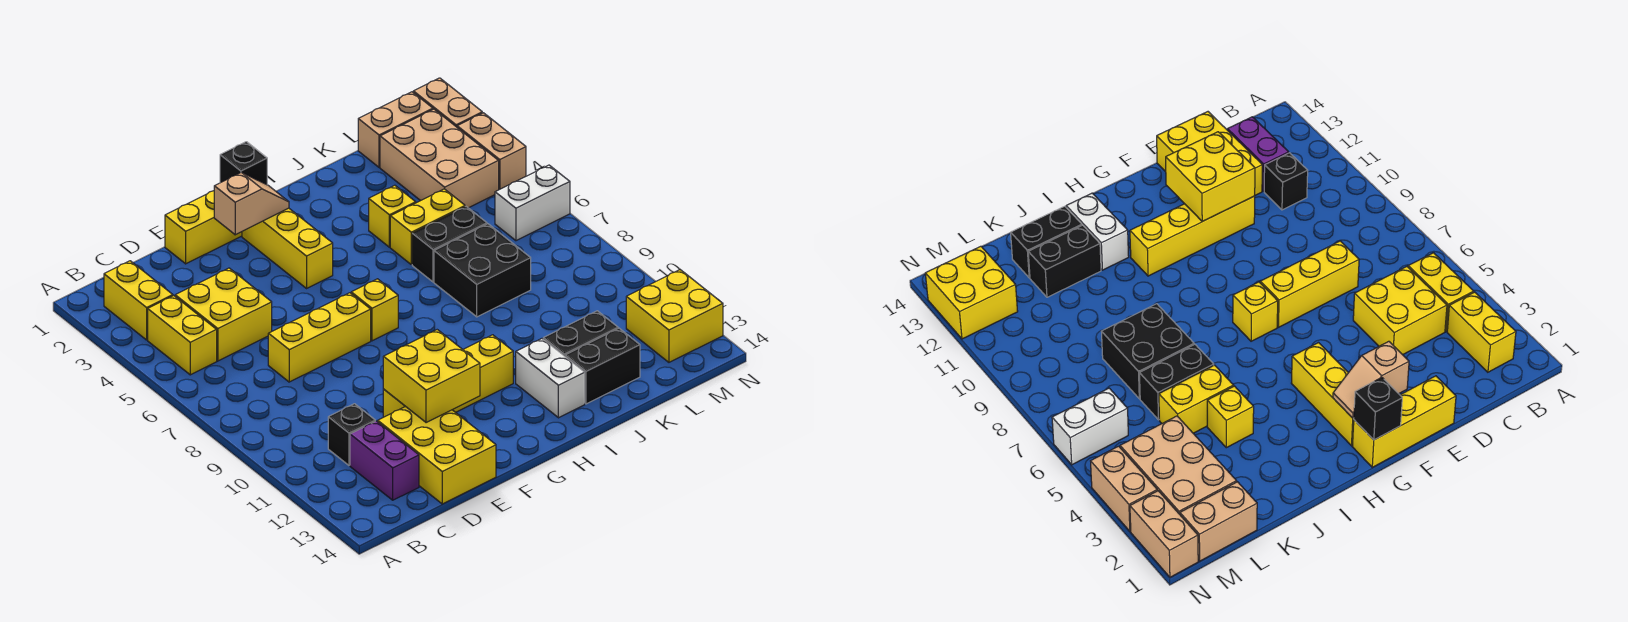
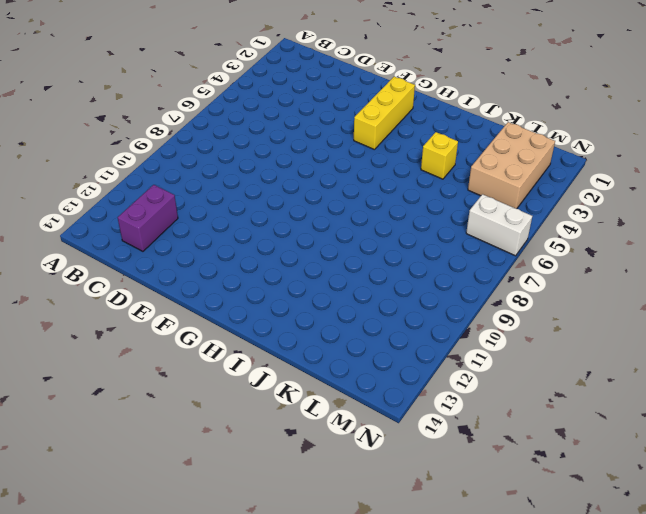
none -> yellow 1x2 brick [104,261,173,340]
none -> yellow 1x2 brick [148,296,217,375]
none -> yellow 2x2 brick [175,268,272,361]

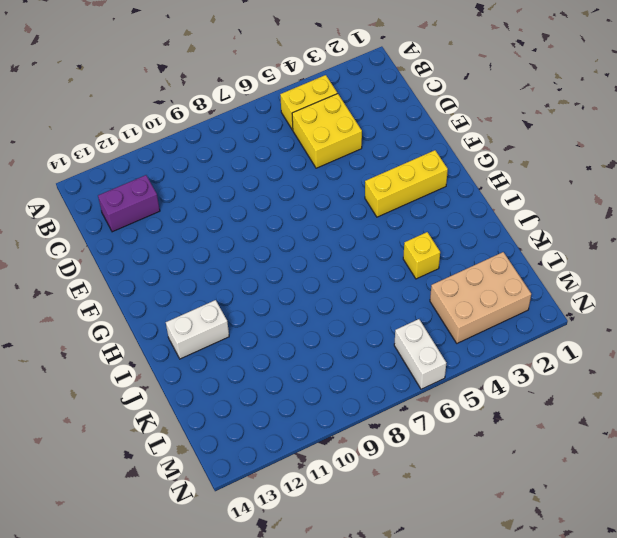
none -> yellow 1x2 brick [104,261,173,340]
none -> black 1x1 brick [328,404,375,465]
none -> yellow 1x3 brick [268,293,371,382]

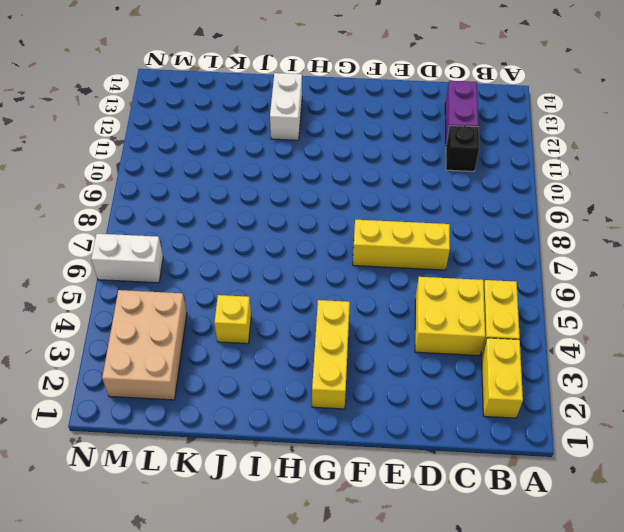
none -> yellow 2x3 brick [378,406,496,504]
none -> yellow 1x3 brick [165,191,242,264]
none -> yellow 1x4 brick [383,335,513,417]

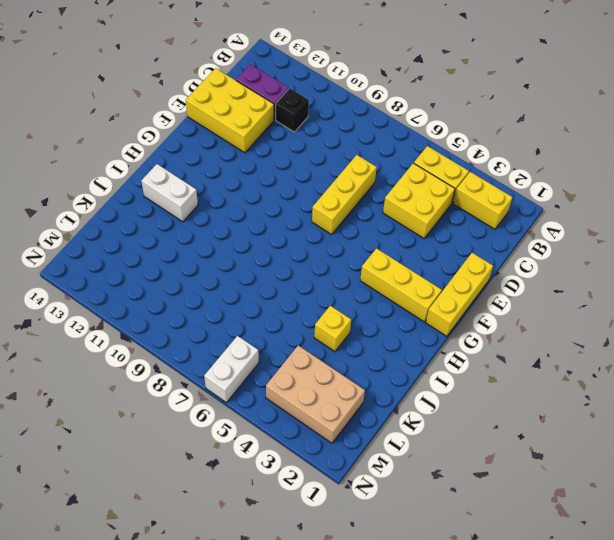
none -> yellow 1x4 brick [383,335,513,417]
none -> yellow 1x1 brick [351,279,398,341]
none -> yellow 1x2 brick [390,189,465,264]

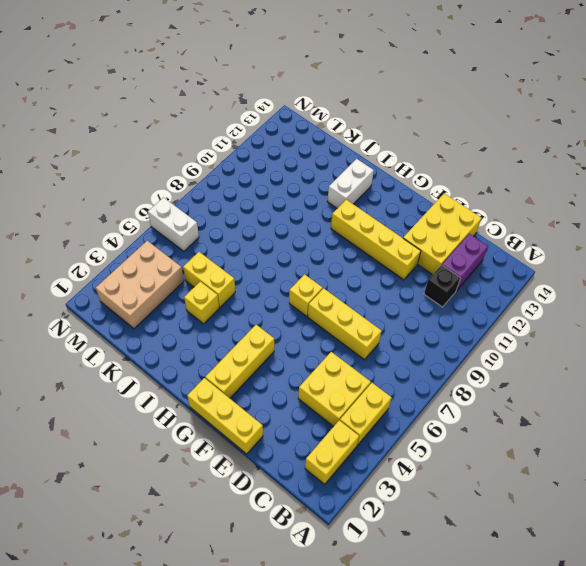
none -> black 1x2 brick [412,207,487,282]
none -> black 2x2 brick [434,224,531,317]
none -> black 1x2 brick [543,311,618,356]

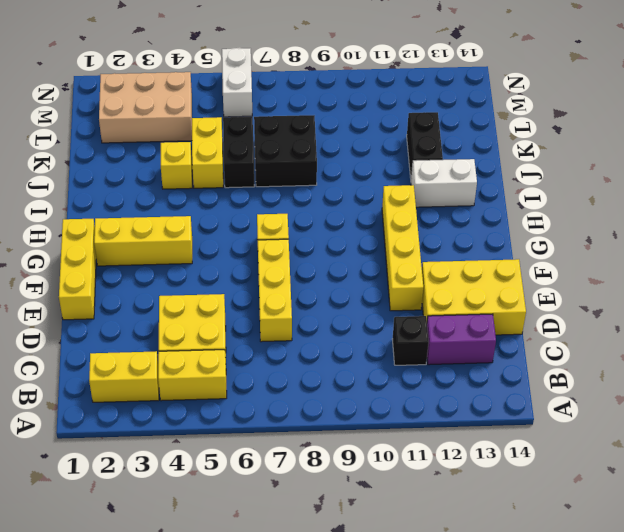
none -> black 1x2 brick [565,328,640,404]
none -> tan 1x2 brick [358,92,433,167]
none -> yellow 2x2 brick [626,270,723,362]

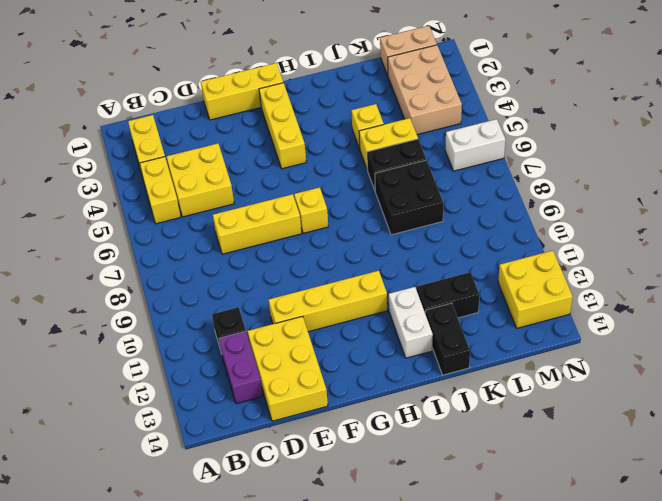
black 1x2 brick [425,303,470,375] -> black 1x2 brick turned to [565,328,640,404]
none -> tan 1x2 brick [413,78,482,127]
none -> tan 1x2 brick [457,113,526,190]
none -> yellow 2x2 brick [383,330,480,423]

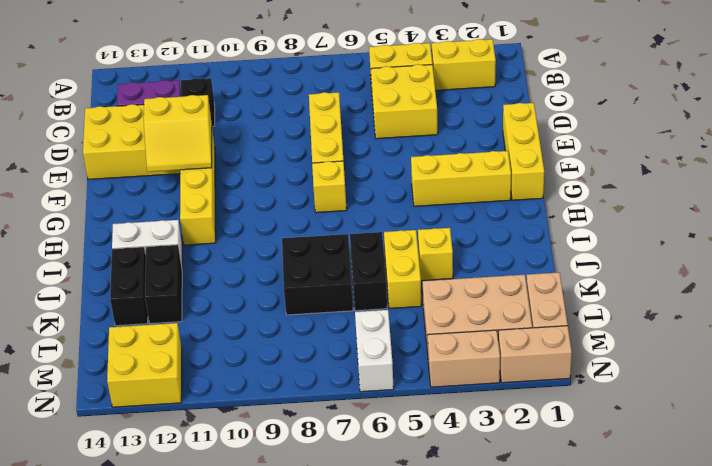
yellow 2x2 slope [144,95,212,172] -> yellow 2x2 brick [383,330,480,423]
none -> tan 1x2 slope [214,173,289,235]
none -> black 1x1 brick [220,142,267,185]

